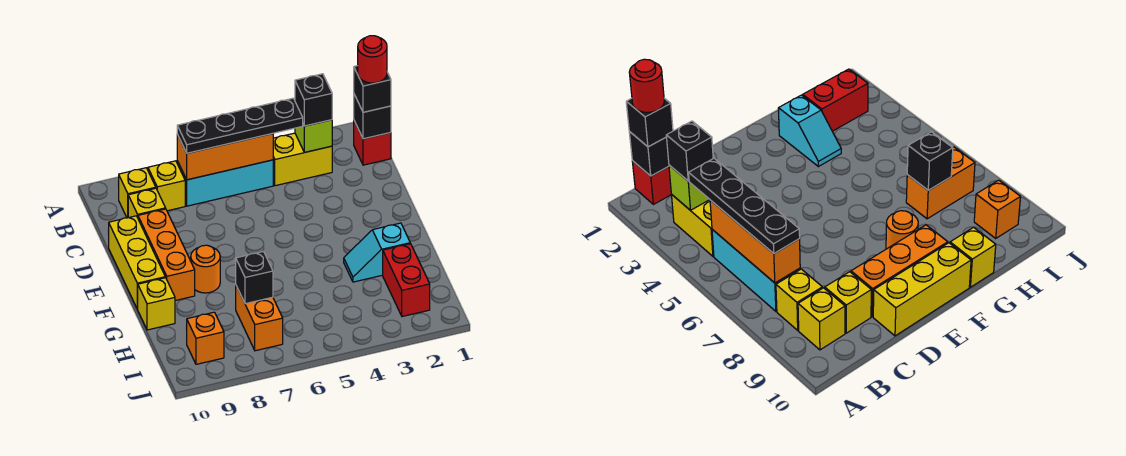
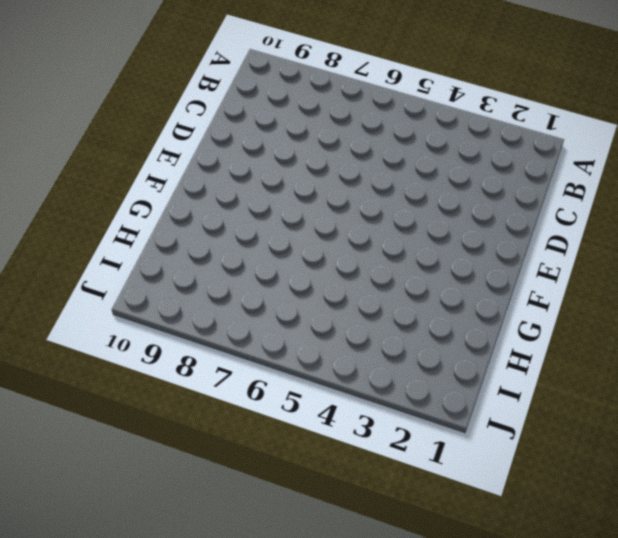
none -> red 1x1 brick [354,121,391,165]
none -> yellow 1x2 brick [273,133,332,186]
none -> cyan 1x3 brick [177,160,273,206]

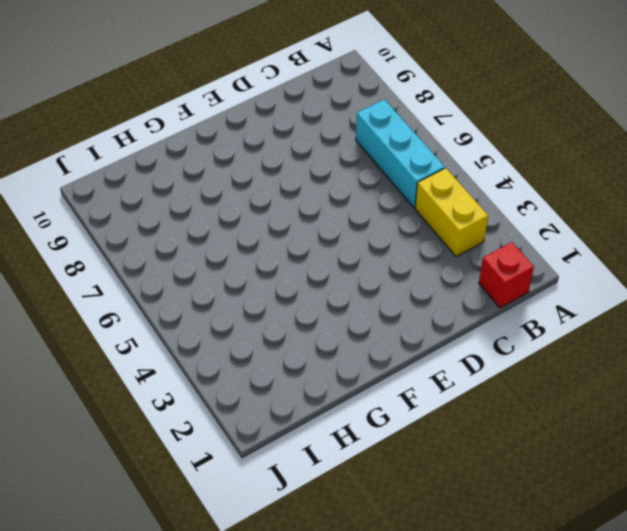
none -> yellow 1x1 brick [148,161,185,211]
none -> yellow 1x1 brick [118,168,156,218]
none -> yellow 1x1 brick [128,188,166,218]

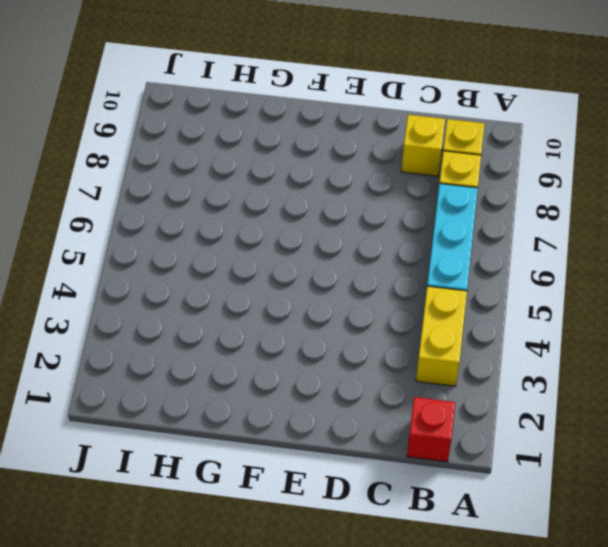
none -> orange 1x3 brick [138,209,195,301]
none -> yellow 1x3 brick [109,216,165,309]
none -> orange 1x1 round brick [191,245,220,293]

